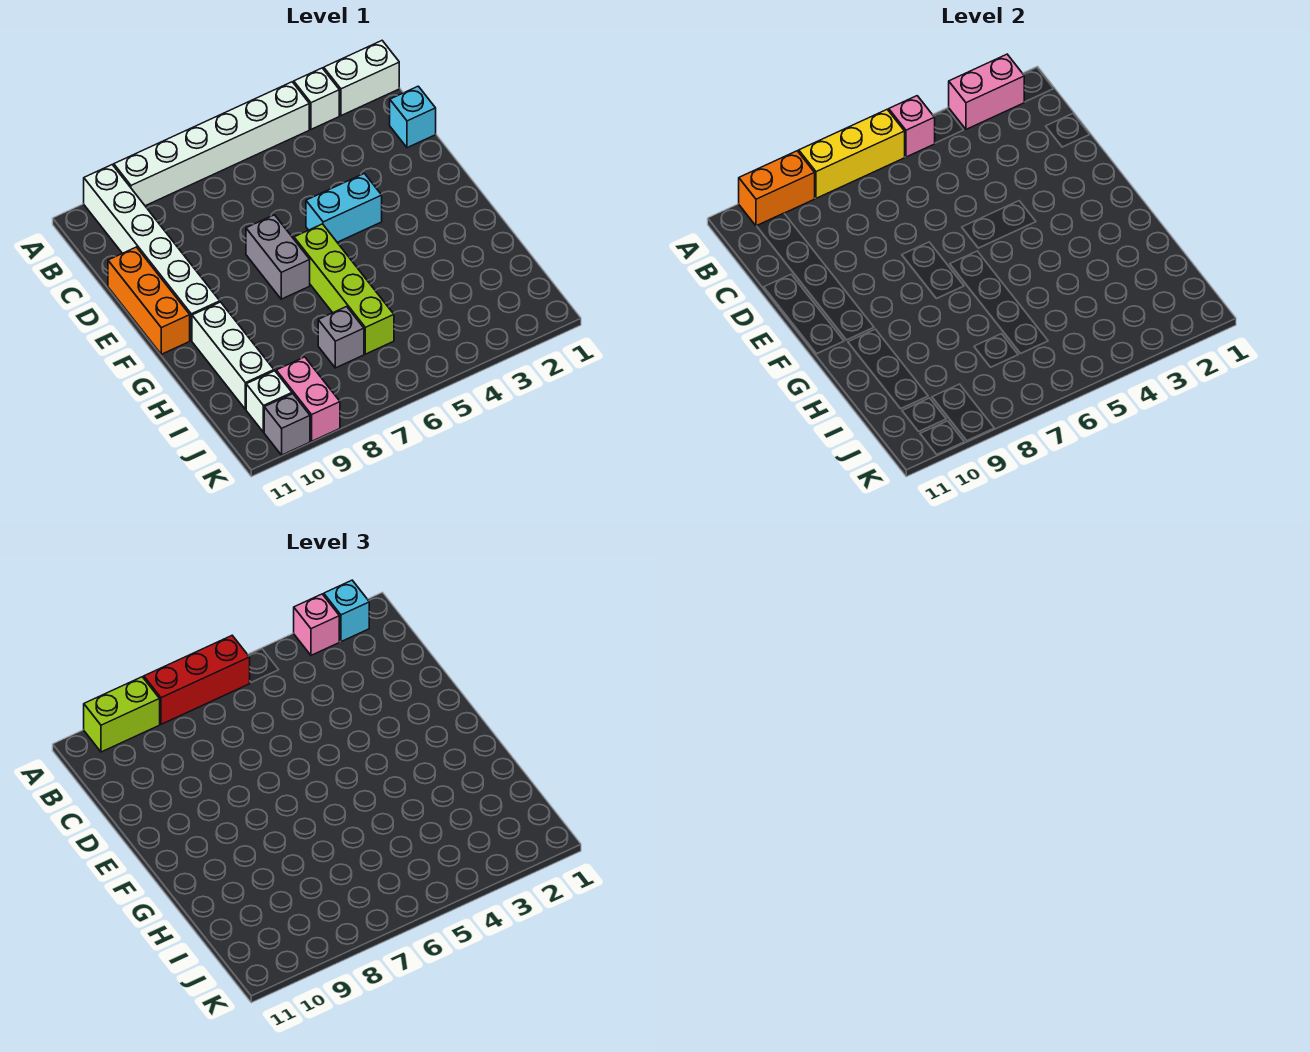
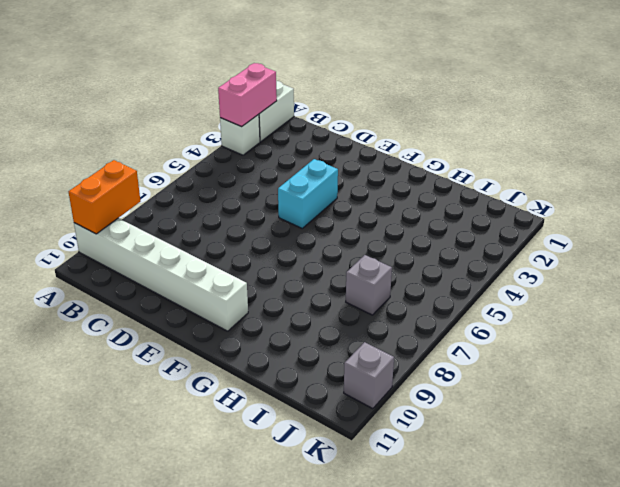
none -> white 1x6 brick [114,82,309,206]
none -> cyan 1x1 brick [390,86,436,148]
none -> orange 1x3 brick [108,247,190,354]

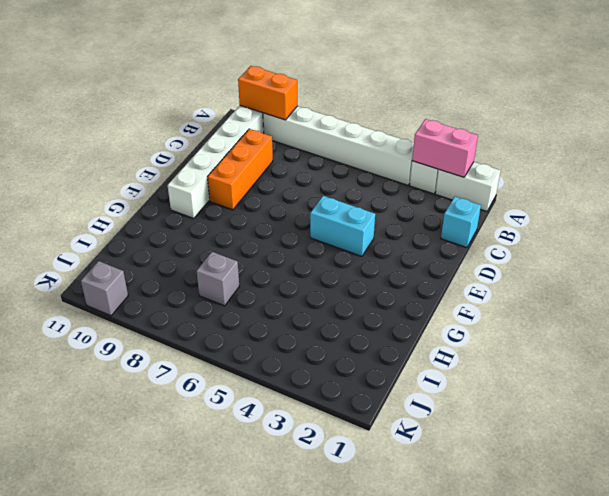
orange 1x3 brick [208,129,273,210] -> orange 1x3 brick moved to [108,247,190,354]
none -> grey 1x2 brick [246,215,310,299]
none -> lime 1x4 brick [294,224,394,354]
none -> white 1x3 brick [192,302,274,409]

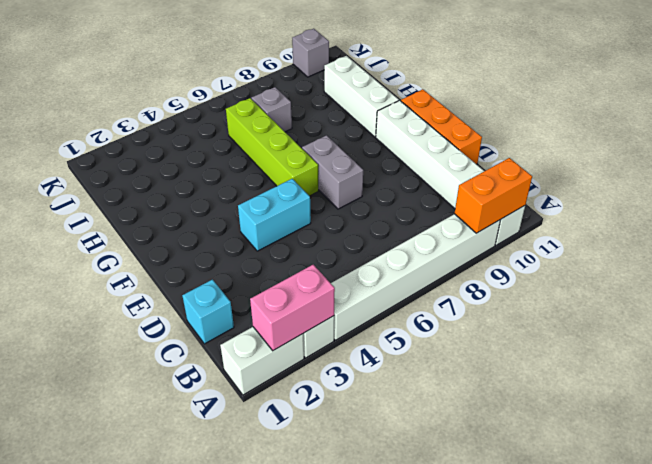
none -> pink 1x2 brick [276,357,340,441]
none -> white 1x1 brick [246,371,292,432]
none -> pink 1x1 brick [889,96,935,157]

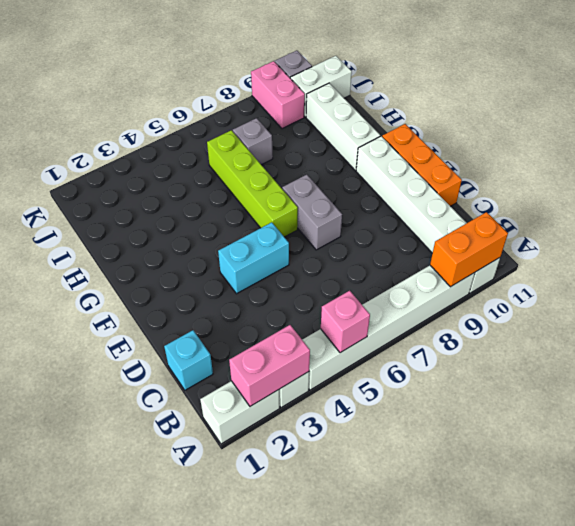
white 1x2 brick [290,56,352,117] -> white 1x1 brick [246,371,292,432]
none -> yellow 1x3 brick [799,110,905,198]
none -> cyan 1x1 brick [324,580,369,642]
none -> pink 1x1 brick [294,594,339,655]

